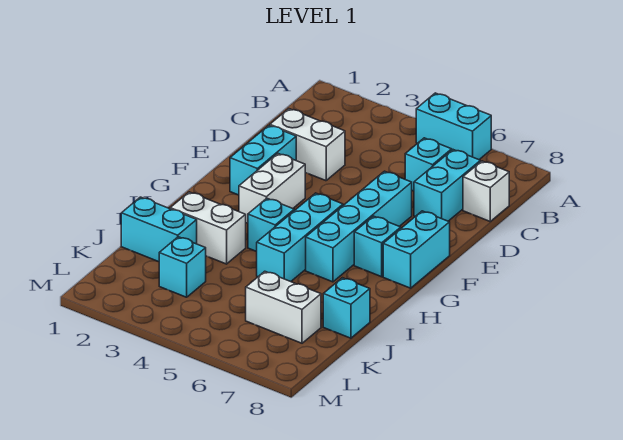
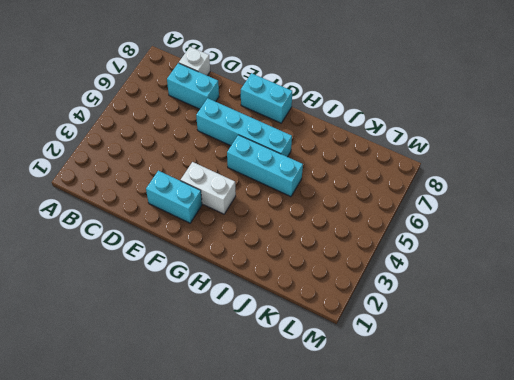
none -> cyan 1x2 brick [416,93,491,160]
none -> cyan 1x1 brick [405,138,452,191]
none -> white 1x2 brick [270,109,345,181]

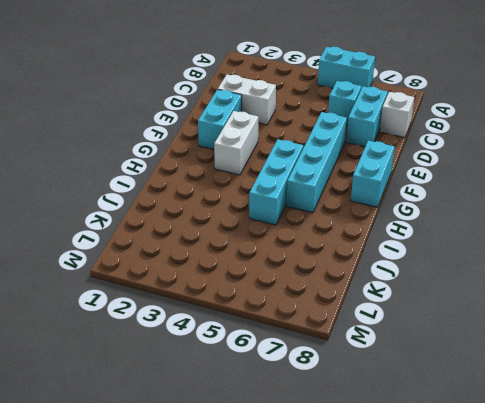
none -> cyan 1x1 brick [354,216,401,277]
none -> cyan 1x1 brick [248,198,294,251]
none -> white 1x2 brick [170,192,246,264]

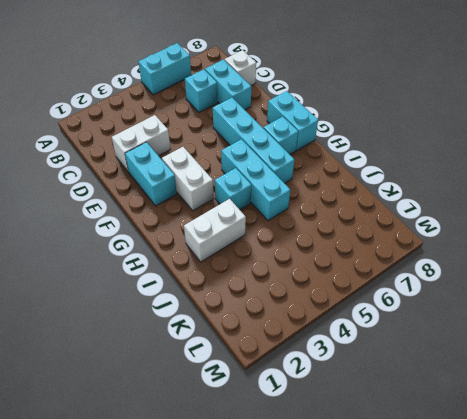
none -> cyan 1x2 brick [121,197,197,262]
none -> cyan 1x1 brick [323,278,370,338]
none -> cyan 1x1 brick [159,237,206,297]

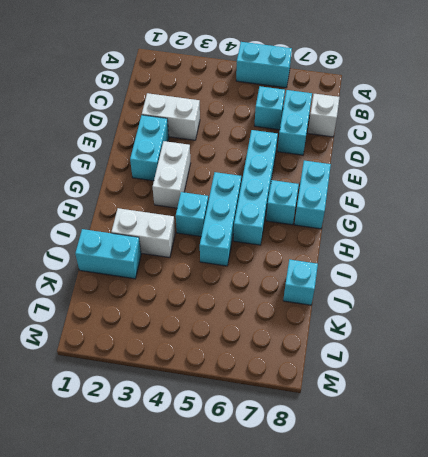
none -> cyan 1x1 brick [159,237,206,297]
none -> white 1x2 brick [246,271,321,343]

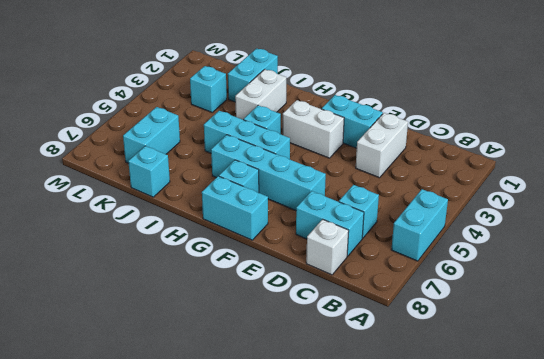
cyan 1x2 brick [123,107,180,163] -> white 1x2 brick [246,271,321,343]

